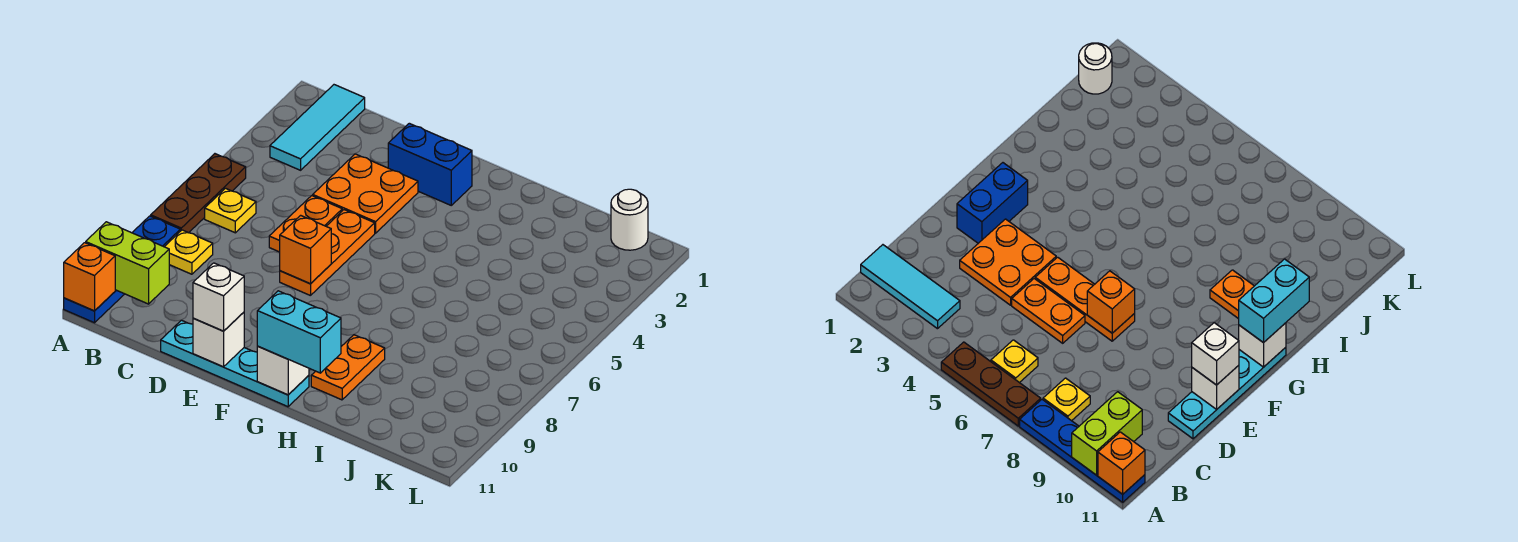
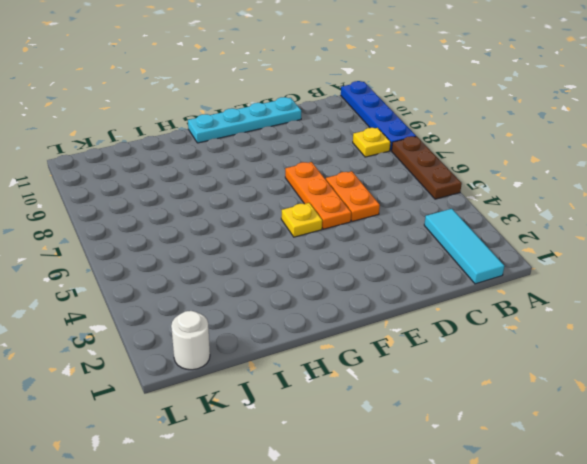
yellow 1x1 plate [281,203,322,237] -> yellow 1x1 plate moved to [205,188,256,233]
none -> orange 2x2 plate [313,154,418,233]
none -> blue 1x2 brick [388,123,472,205]
none -> orange 1x2 plate [311,335,385,400]

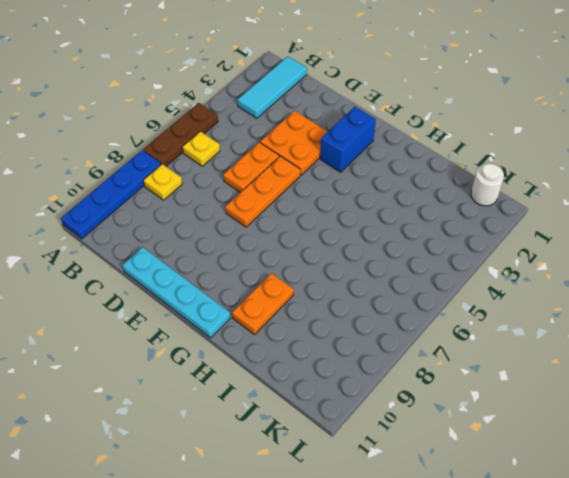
blue 1x2 brick [320,107,376,172] -> blue 1x2 brick turned to [388,123,472,205]
none -> lime 1x2 brick [86,222,169,304]
none -> orange 1x1 brick [64,243,115,311]
none -> orange 1x1 brick [280,215,331,284]

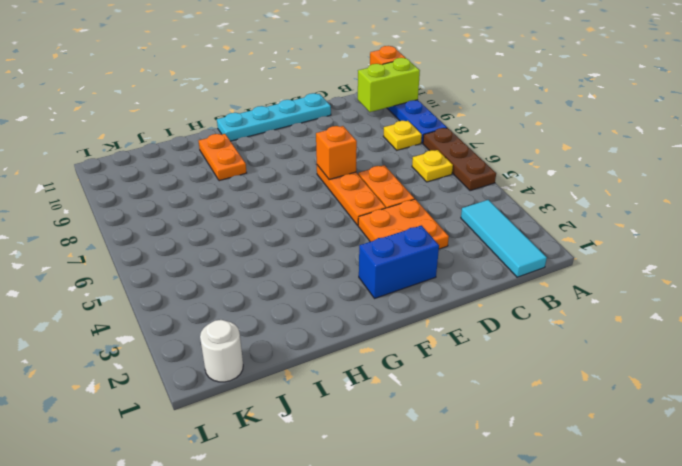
none -> white 1x1 brick [193,312,244,367]
none -> white 1x1 brick [257,346,309,395]
none -> white 1x1 brick [193,263,244,331]

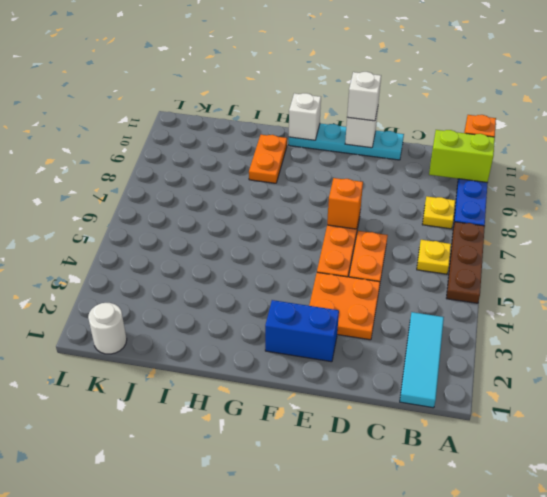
none -> cyan 1x2 brick [257,291,341,373]

